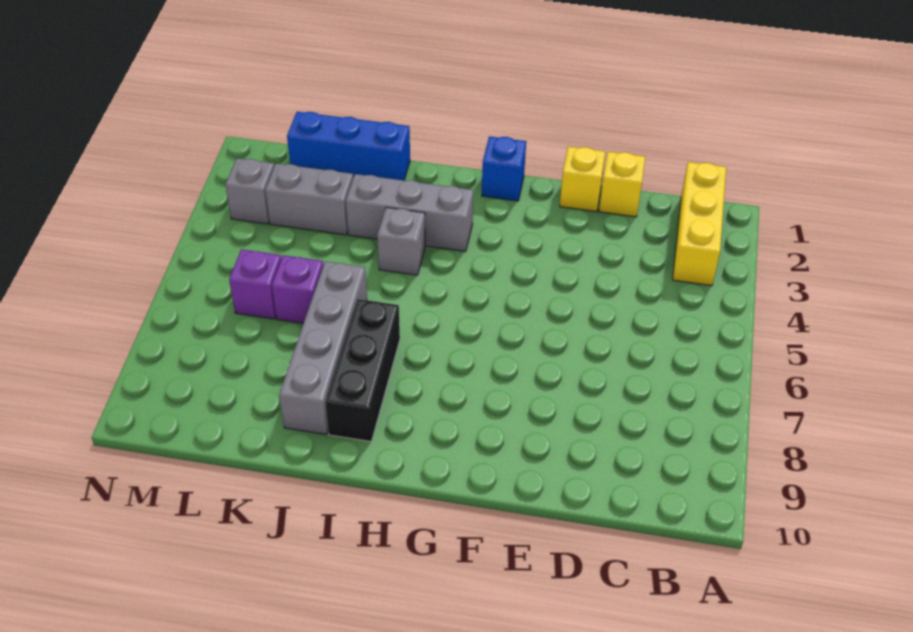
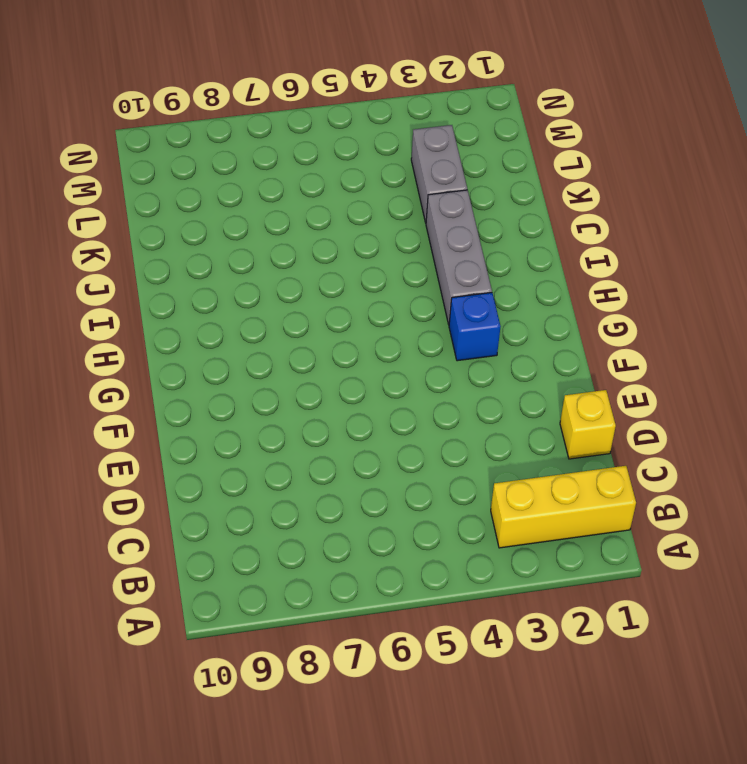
blue 1x1 brick [449,293,501,361] -> blue 1x1 brick moved to [482,136,526,201]
none -> yellow 1x1 brick [560,147,605,212]
none -> grey 1x1 brick [377,207,425,275]
none -> black 1x3 brick [325,299,400,441]

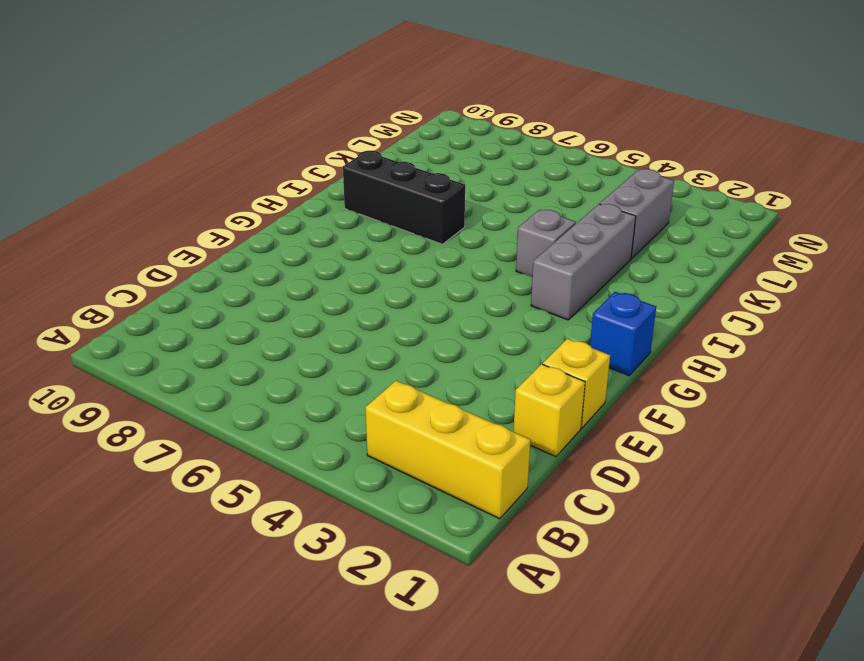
none -> blue 1x3 brick [287,112,410,180]
none -> grey 1x4 brick [279,261,367,434]
none -> purple 1x1 brick [272,255,323,323]

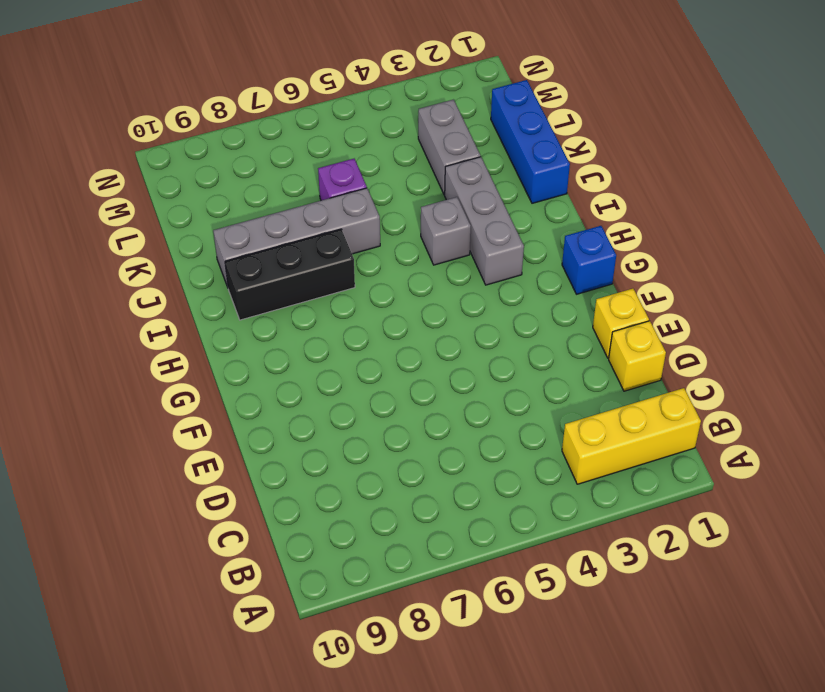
none -> purple 1x1 brick [229,249,281,319]
none -> grey 1x1 brick [225,158,274,224]

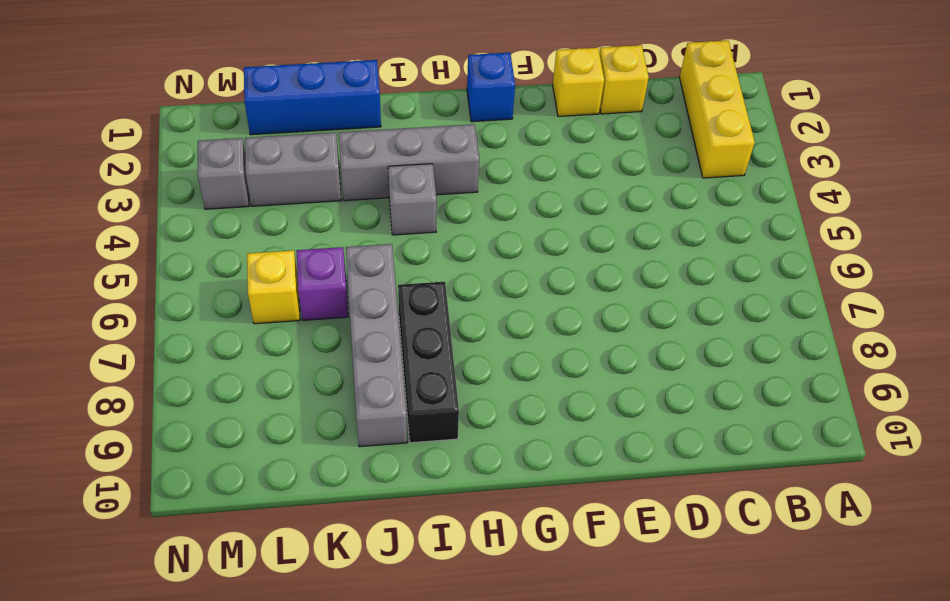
yellow 1x1 brick [247,250,300,324] -> purple 1x1 brick [229,249,281,319]

